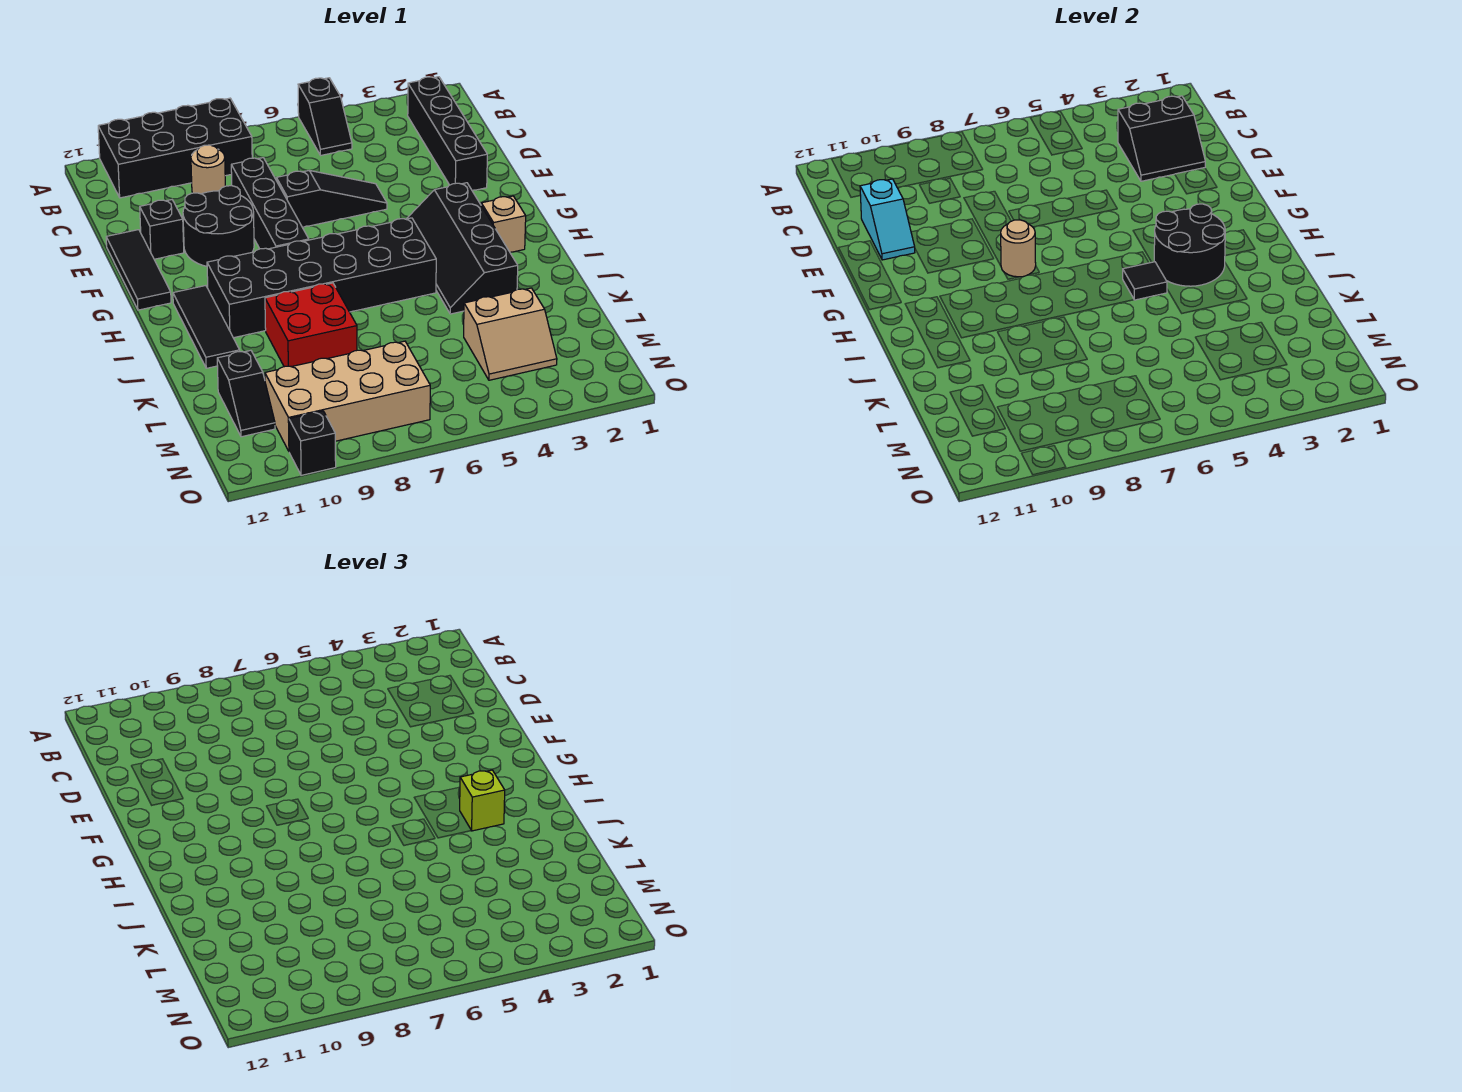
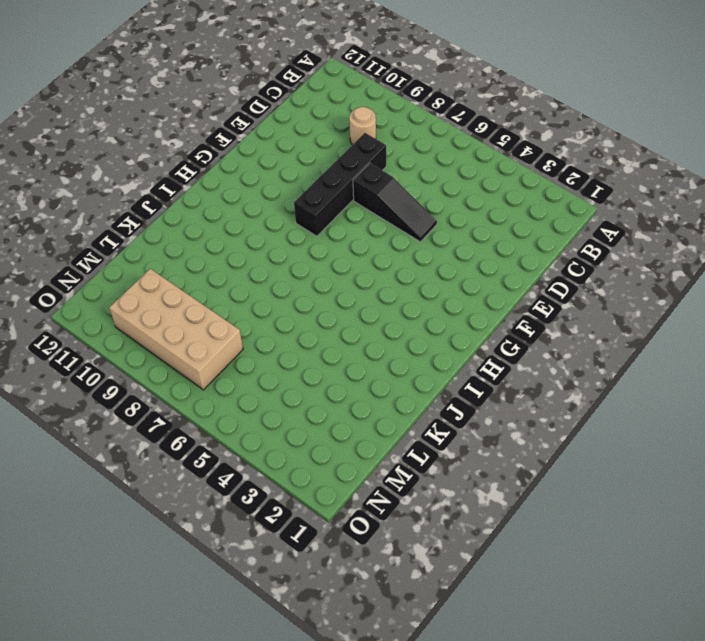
none -> black 1x2 slope [298,78,352,155]
none -> black 2x4 brick [98,98,252,198]
none -> black 1x4 brick [408,77,487,191]

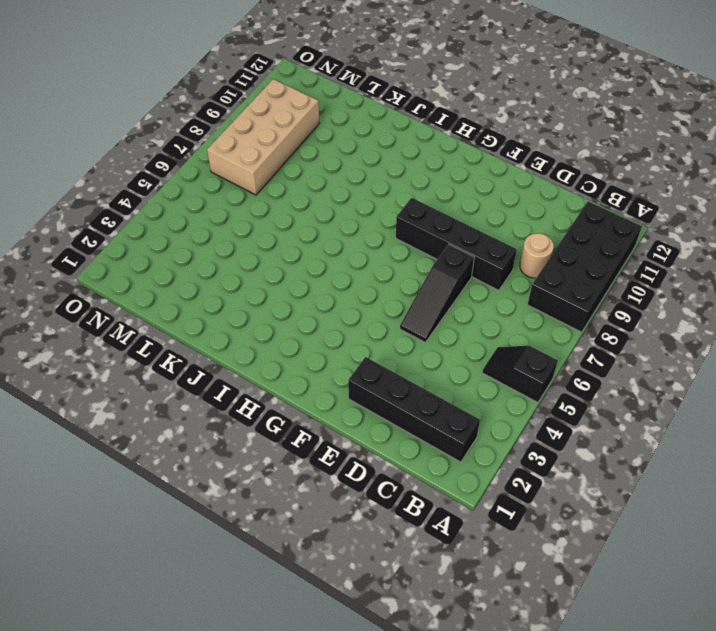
none -> black 2x2 round brick [183,186,254,266]
none -> black 1x1 brick [140,200,184,259]
none -> black 1x3 tile [106,230,171,310]

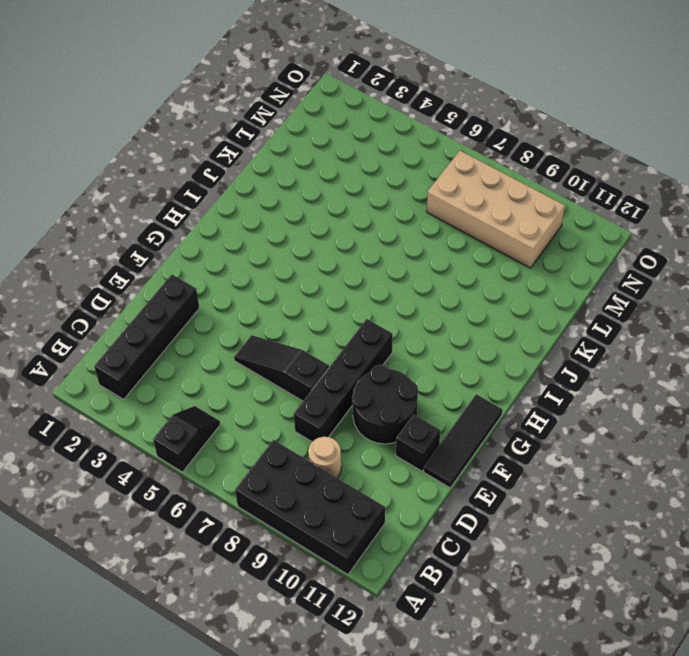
none -> black 2x4 slope [407,183,518,314]
none -> tan 1x1 brick [481,196,526,252]
none -> black 2x6 brick [207,218,436,338]

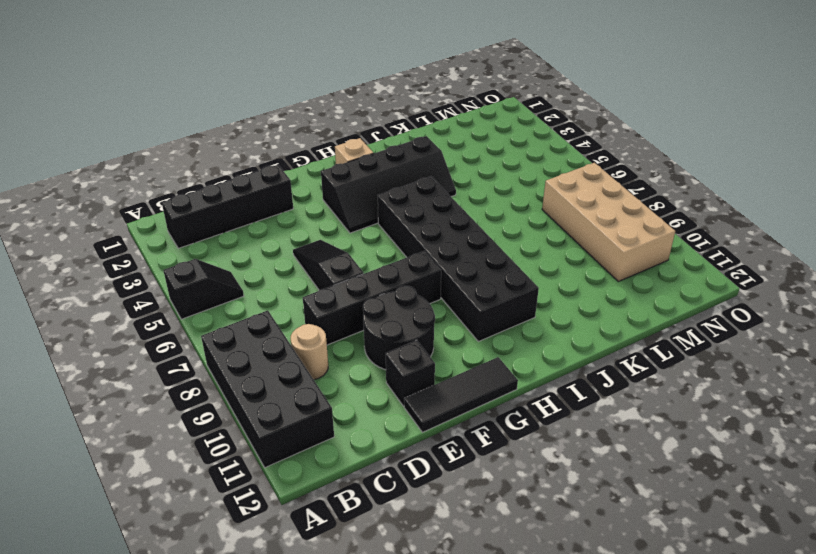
none -> black 1x3 tile [173,286,240,368]
none -> red 2x2 brick [265,283,357,367]
none -> tan 2x2 slope [464,288,557,380]

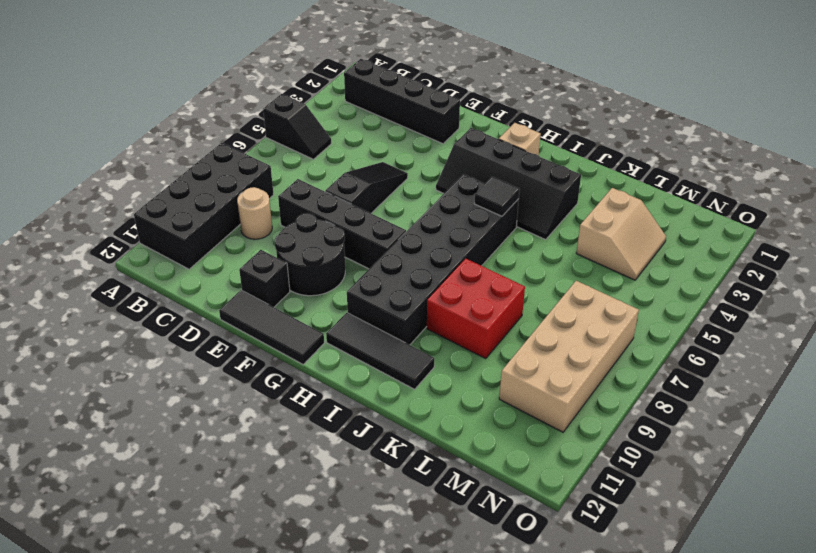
none -> black 1x2 slope [217,350,275,437]
none -> black 1x1 brick [289,411,336,475]
none -> black 2x2 slope [1118,96,1205,181]

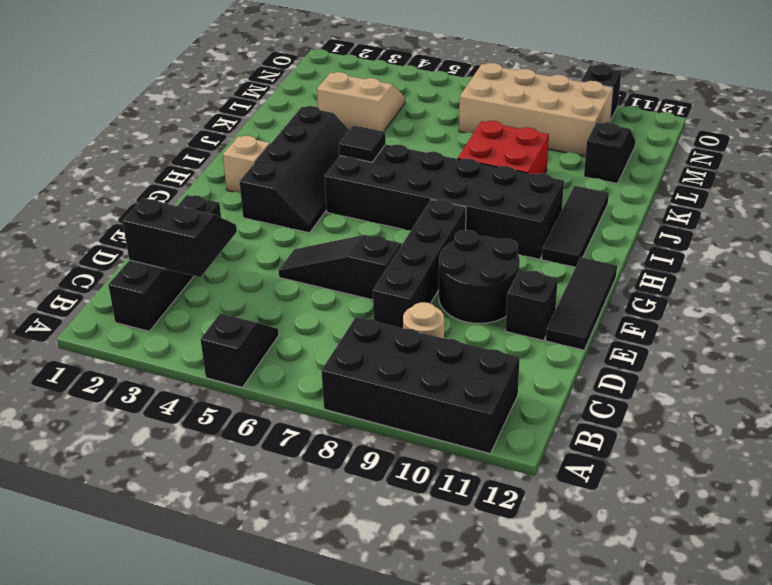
none -> cyan 1x2 slope [860,179,915,260]
none -> tan 1x1 round brick [1001,220,1036,277]
none -> black 2x2 round brick [1154,204,1225,286]

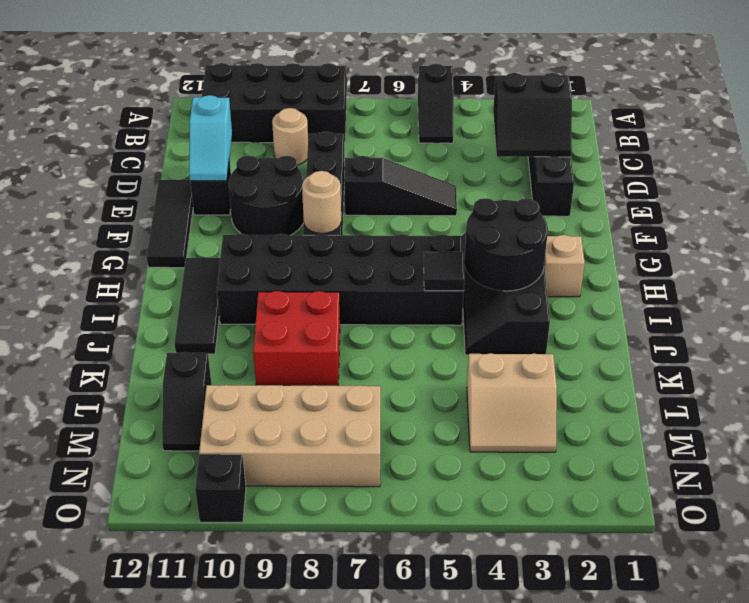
none -> lime 1x1 brick [460,770,505,831]

